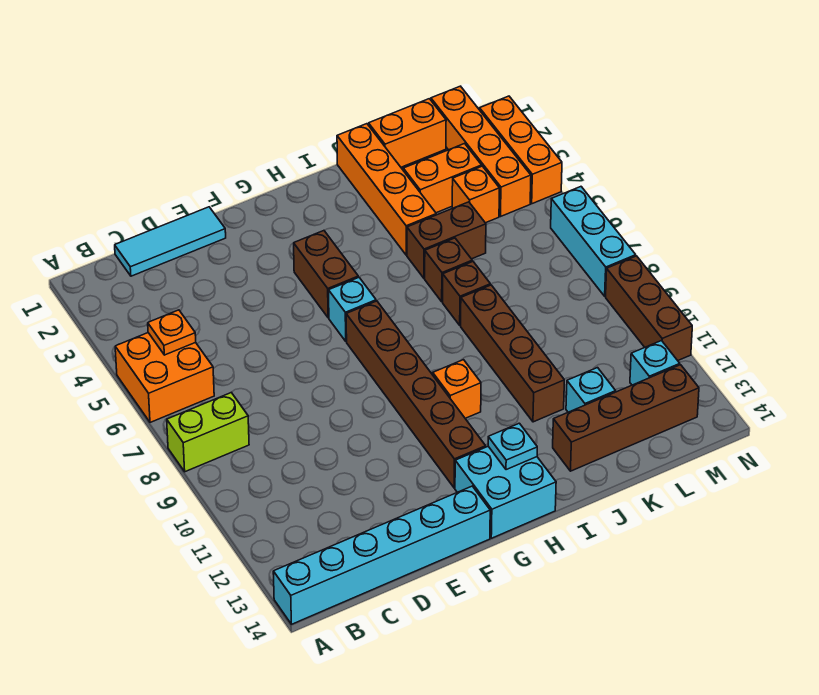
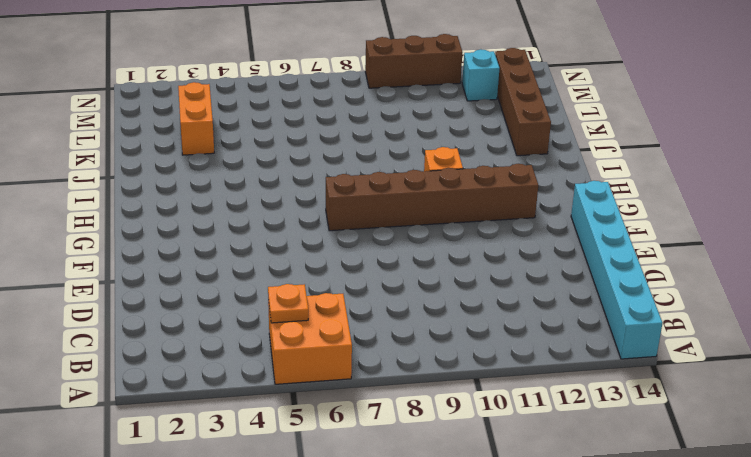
none -> lime 1x2 brick [167,393,249,472]
none -> cyan 1x3 tile [115,207,226,276]
none -> brown 1x2 brick [294,231,358,318]

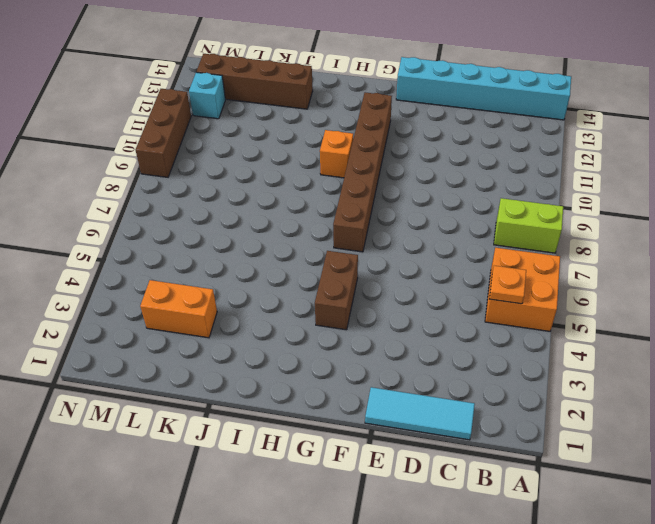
none -> cyan 1x1 brick [329,277,376,341]
none -> cyan 2x2 brick [455,446,556,538]
none -> orange 1x4 brick [337,124,436,255]

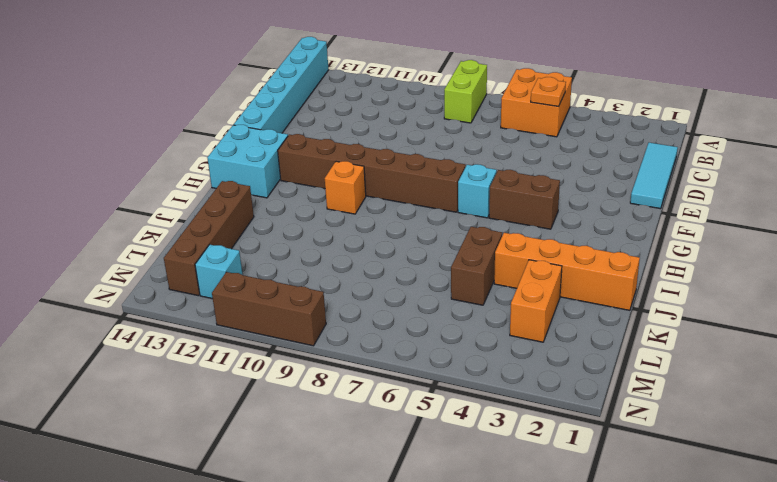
none -> brown 1x1 brick [425,238,472,302]
none -> brown 1x1 brick [443,261,490,325]
none -> brown 1x4 brick [461,285,564,422]

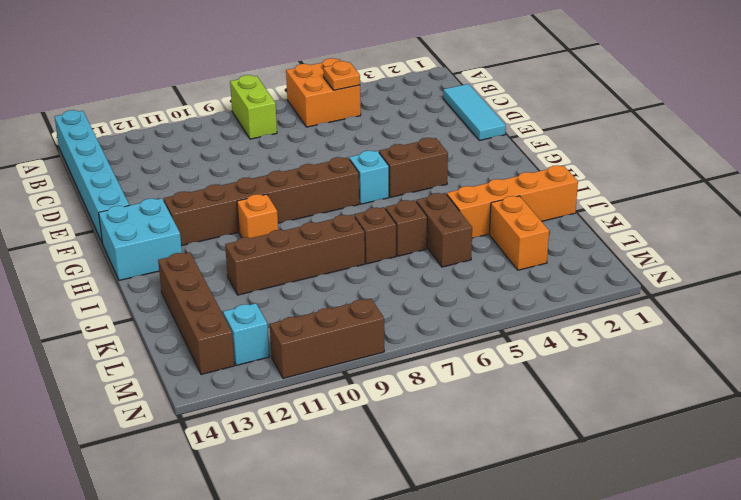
none -> orange 1x2 brick [369,99,446,167]
none -> cyan 1x1 brick [566,368,616,412]
none -> orange 1x1 brick [452,166,500,223]

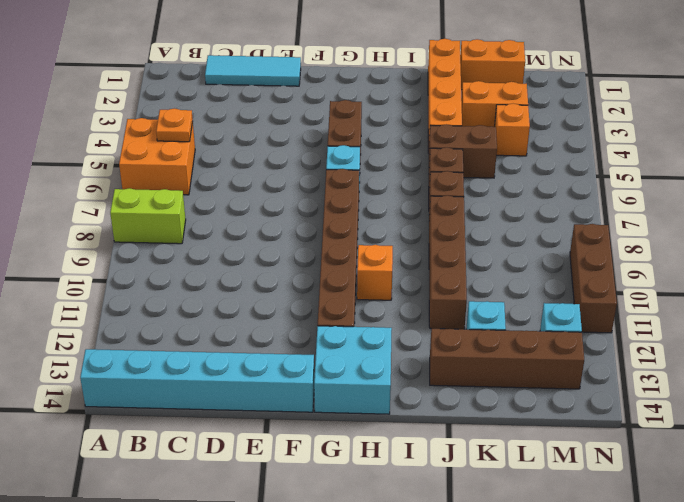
none -> orange 1x4 brick [431,86,531,216]
none -> orange 1x3 brick [480,96,562,204]
none -> cyan 1x3 brick [551,187,636,296]

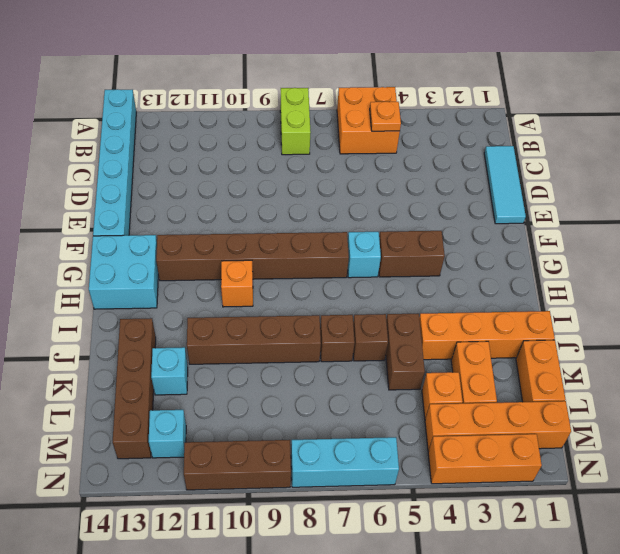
none -> cyan 1x1 plate [488,423,537,470]

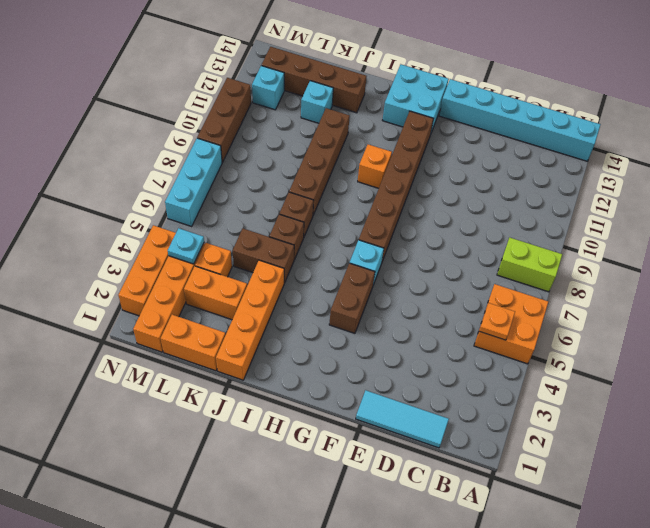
cyan 1x1 plate [168,228,204,264] -> cyan 1x1 plate moved to [488,423,537,470]

